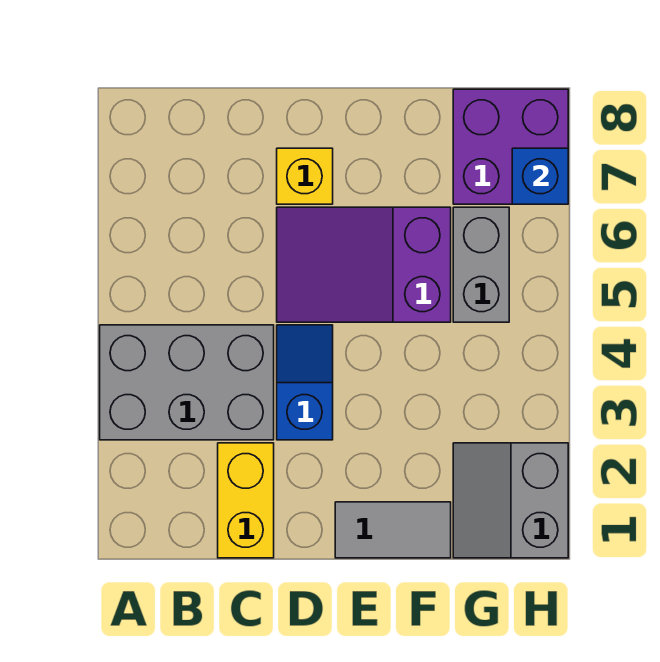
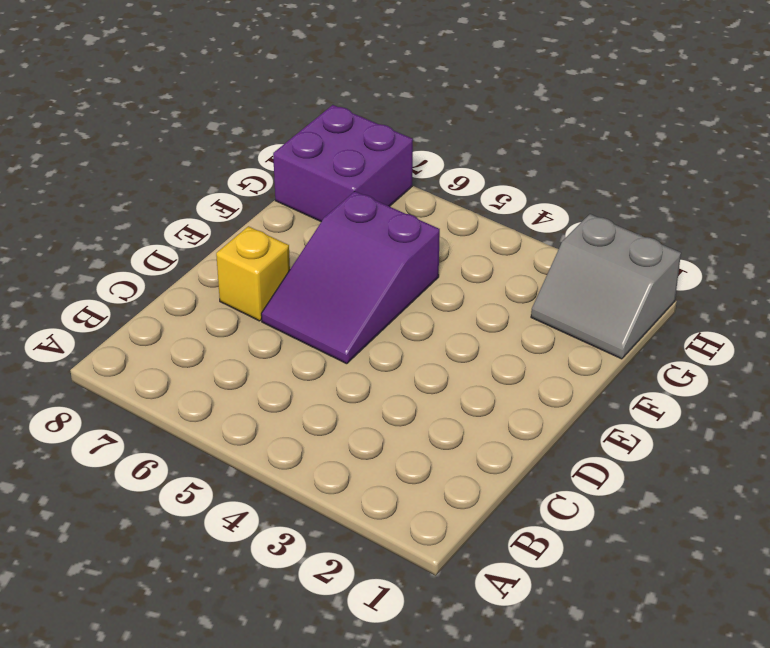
none -> grey 2x3 brick [100,325,274,440]
none -> yellow 1x2 brick [218,443,274,558]

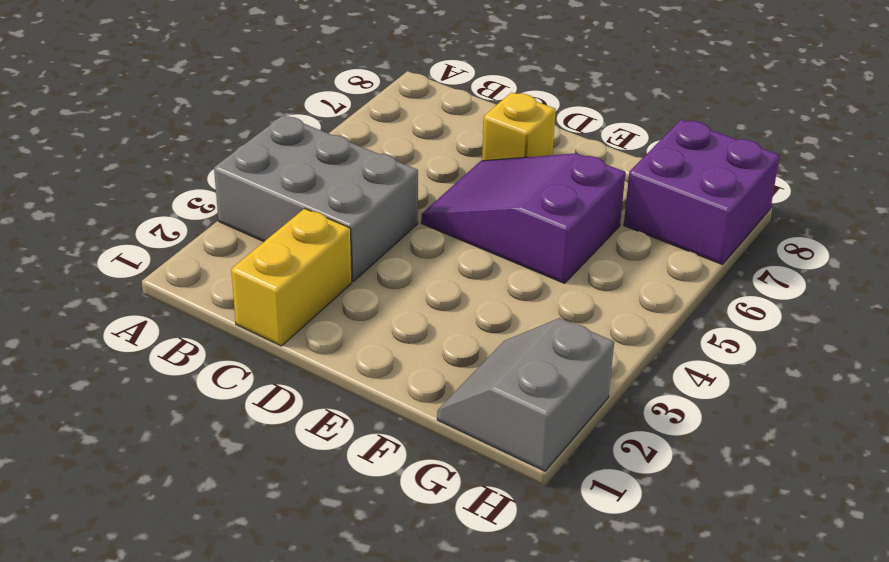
none -> blue 1x2 slope [277,325,333,440]
none -> grey 1x2 tile [335,502,451,558]

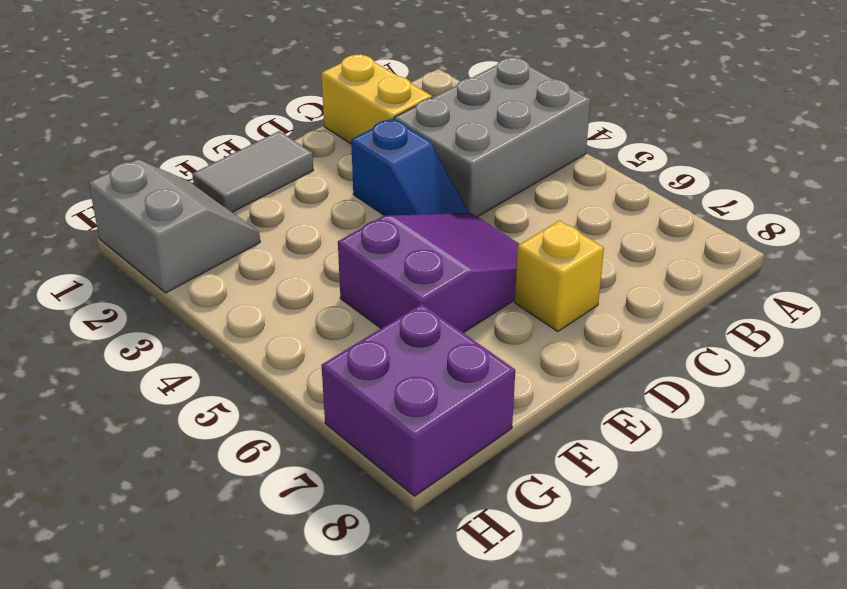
none -> grey 1x2 brick [453,207,509,322]
none -> blue 1x1 brick [512,148,568,204]

